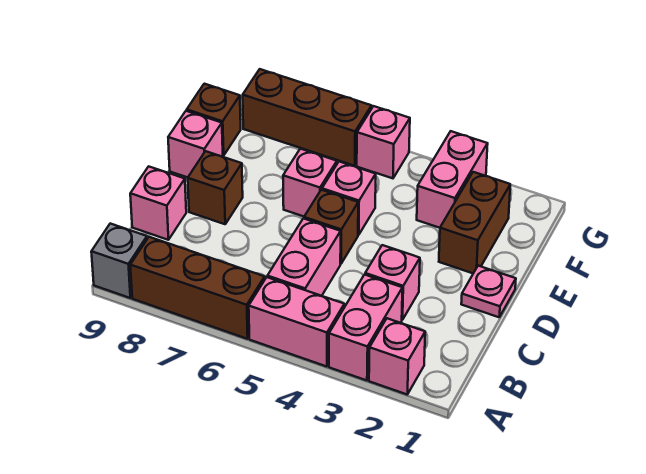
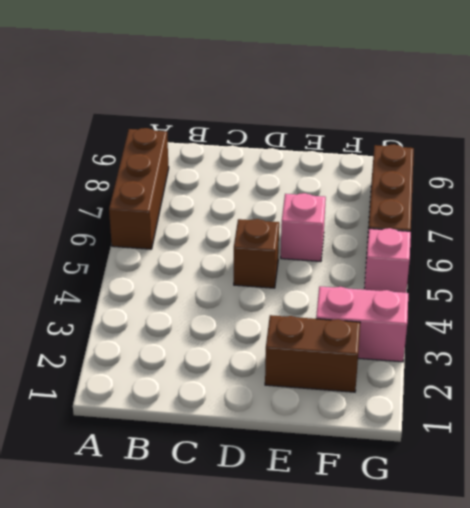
none -> pink 1x1 brick [369,318,425,394]
none -> pink 1x2 brick [329,275,402,380]
none -> pink 1x2 brick [249,277,344,367]

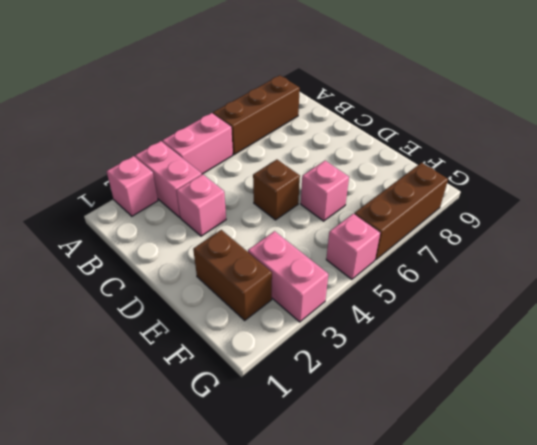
none -> grey 1x1 brick [91,224,147,298]
none -> pink 1x2 brick [267,218,341,296]
none -> pink 1x1 brick [130,166,186,240]

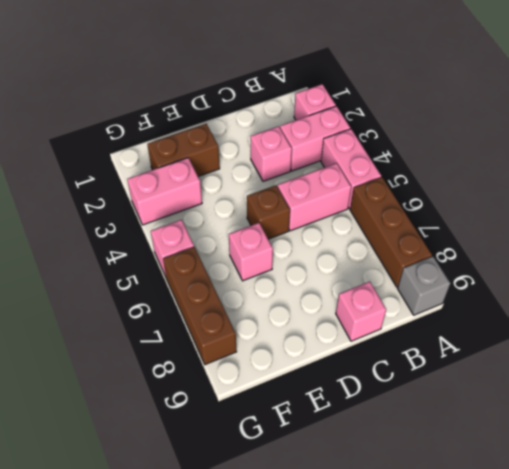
none -> pink 1x1 plate [461,266,516,317]
none -> brown 1x1 brick [188,151,243,224]
none -> pink 1x1 brick [322,162,376,235]

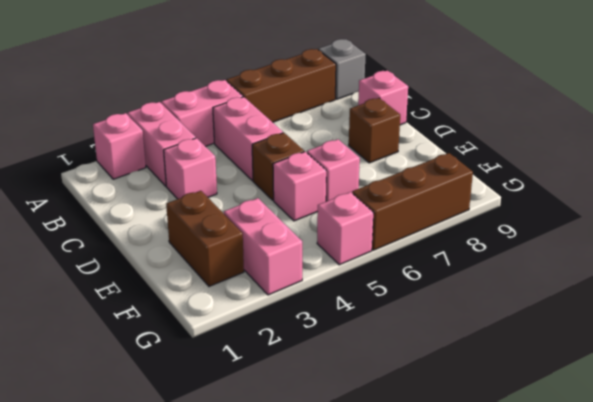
none -> pink 1x1 plate [461,266,516,317]
none -> pink 1x1 brick [168,111,223,177]
none -> brown 1x1 brick [187,84,241,156]

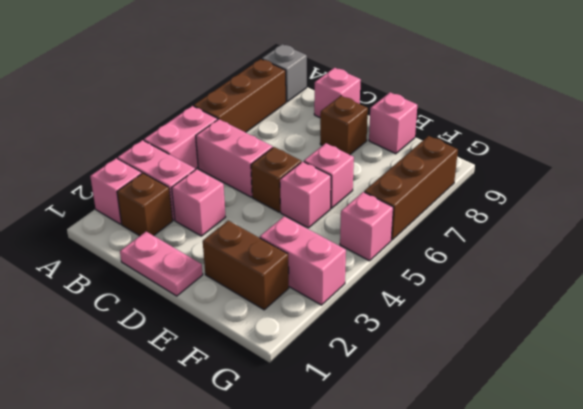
brown 1x1 brick [117,173,172,236] -> brown 1x1 brick moved to [187,84,241,156]
pink 1x2 plate [120,232,203,296] -> pink 1x1 plate [461,266,516,317]

